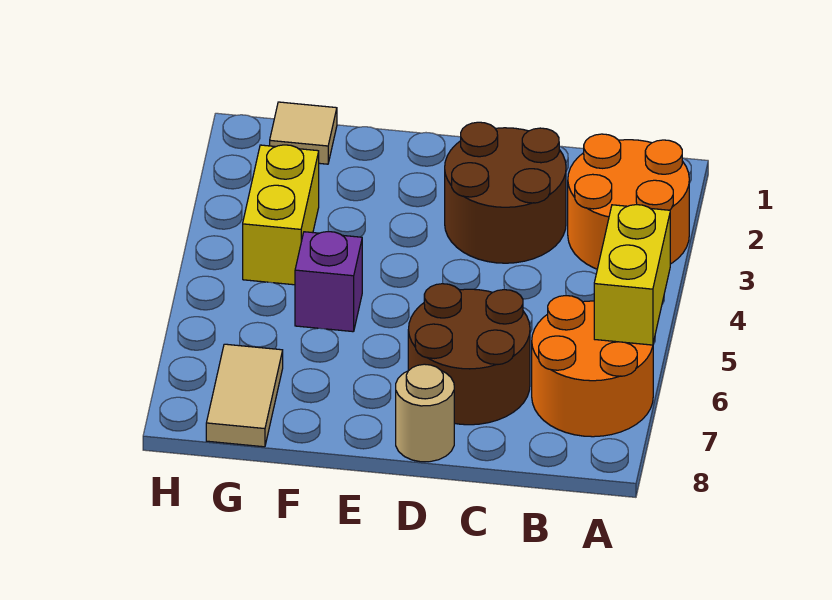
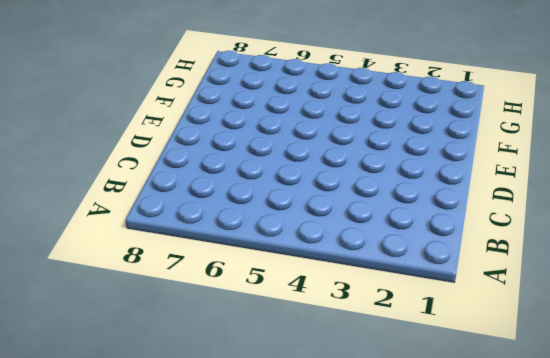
none -> orange 2x2 round brick [568,134,689,269]
none -> orange 2x2 round brick [532,296,653,437]

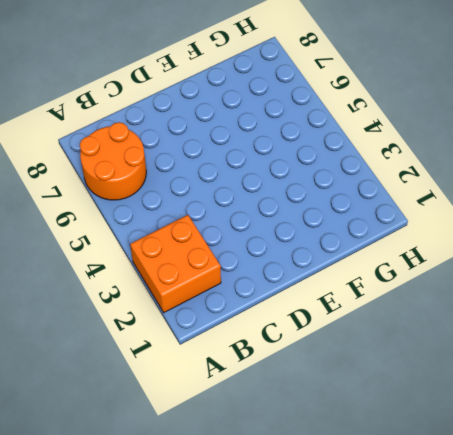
orange 2x2 brick [130,215,221,312] -> orange 2x2 round brick [568,134,689,269]
none -> brown 2x2 round brick [445,122,566,263]
none -> brown 2x2 round brick [408,284,530,425]

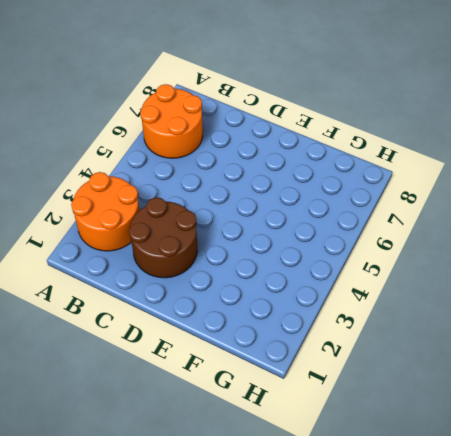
none -> brown 2x2 round brick [408,284,530,425]
none -> tan 1x1 round brick [396,364,454,462]

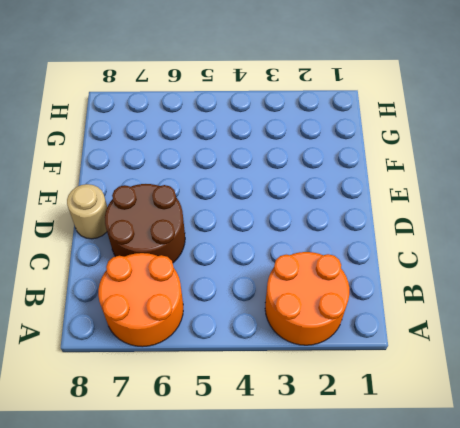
none -> brown 2x2 round brick [445,122,566,263]
none -> purple 1x1 brick [295,232,362,332]

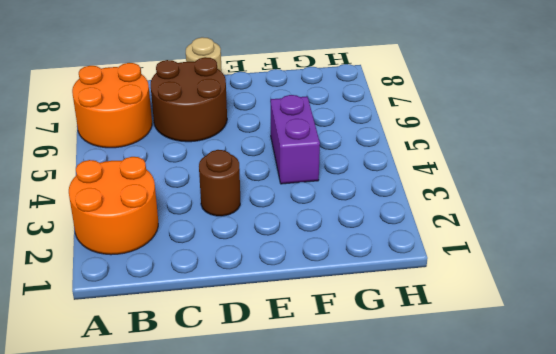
brown 1x1 round brick [199,150,240,216] -> brown 2x2 round brick [445,122,566,263]
purple 1x2 brick [271,95,320,184] -> purple 1x1 brick [295,232,362,332]
none -> tan 1x1 tile [270,102,337,164]
none -> yellow 1x2 brick [243,145,319,285]

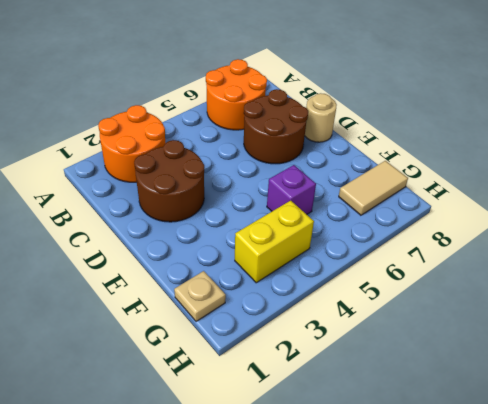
tan 1x1 plate [174,271,226,321] -> tan 1x1 tile [270,102,337,164]
none -> yellow 1x2 brick [594,205,670,345]

